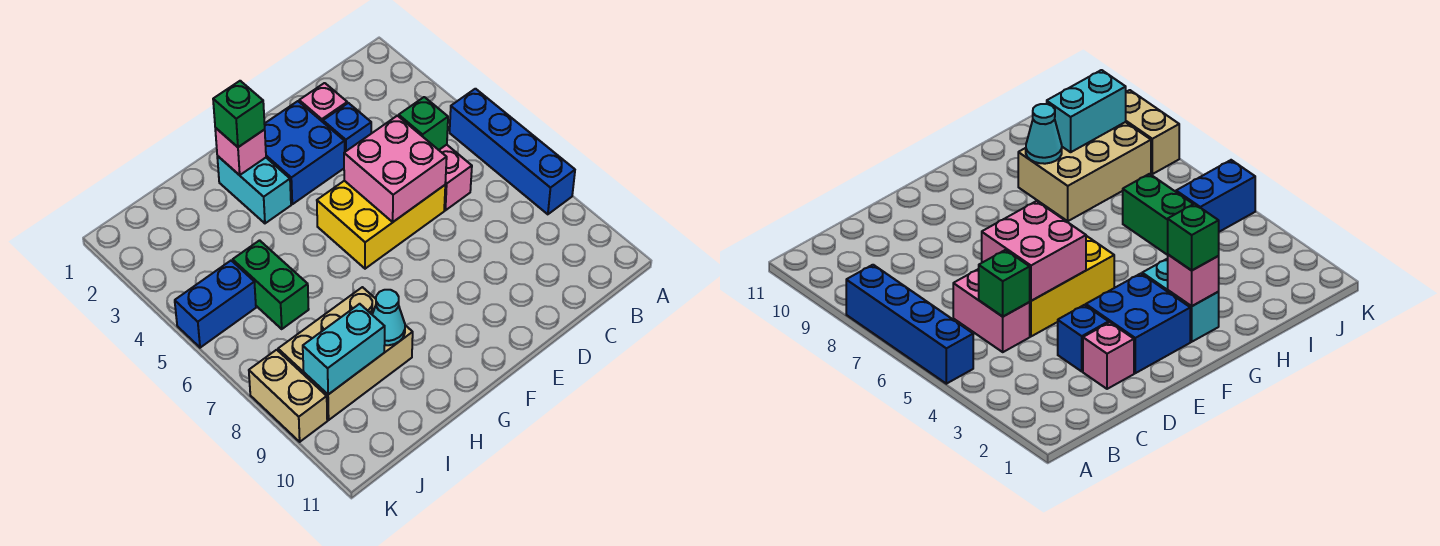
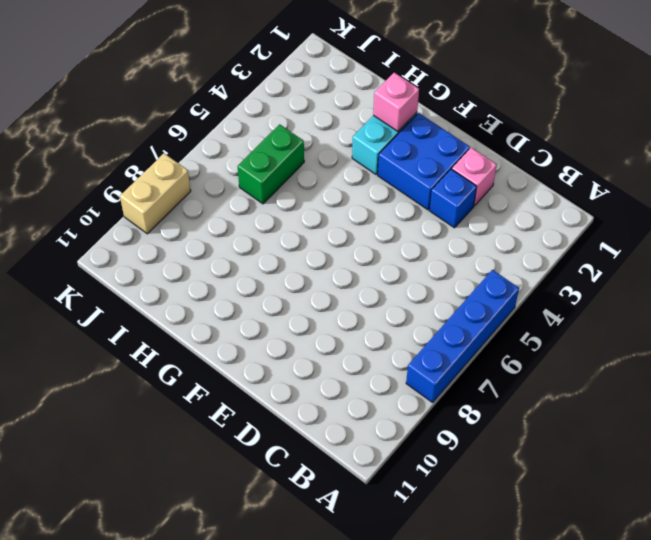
none -> pink 1x2 brick [439,145,472,210]
none -> yellow 2x3 brick [317,181,445,269]
none -> tan 2x3 brick [278,287,413,420]

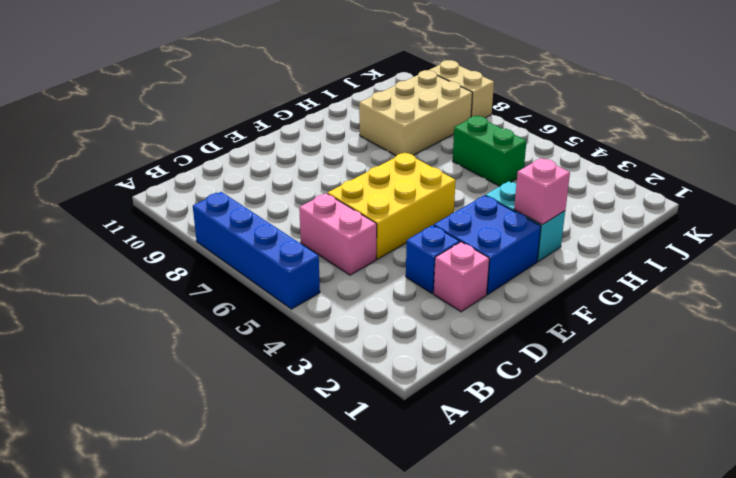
none -> blue 1x2 brick [175,261,256,348]
none -> green 1x1 brick [399,97,448,150]
none -> pink 2x2 brick [344,116,447,222]

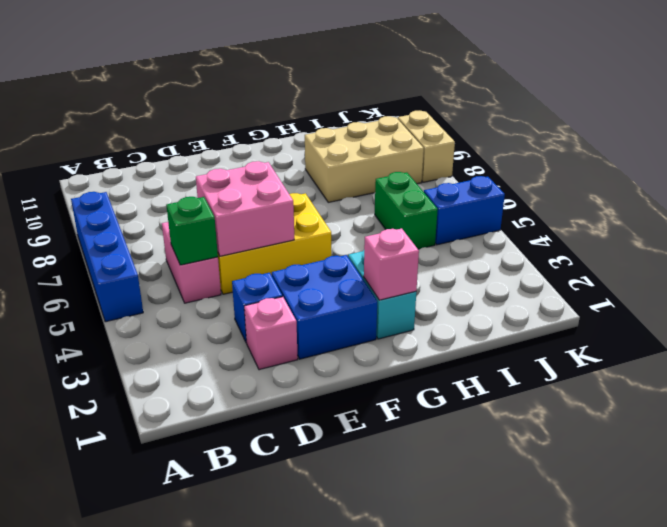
none -> cyan 1x1 cone [372,290,405,345]
none -> cyan 1x2 brick [303,304,385,394]
none -> green 1x1 brick [213,81,265,147]

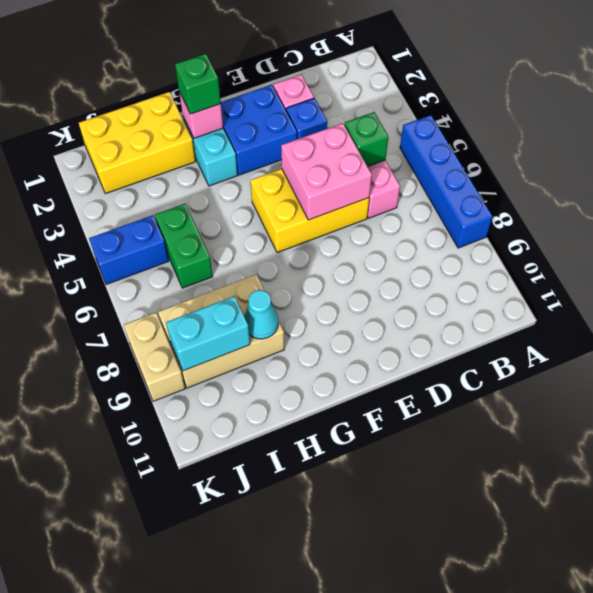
yellow 2x3 brick [79,92,196,194] -> none

